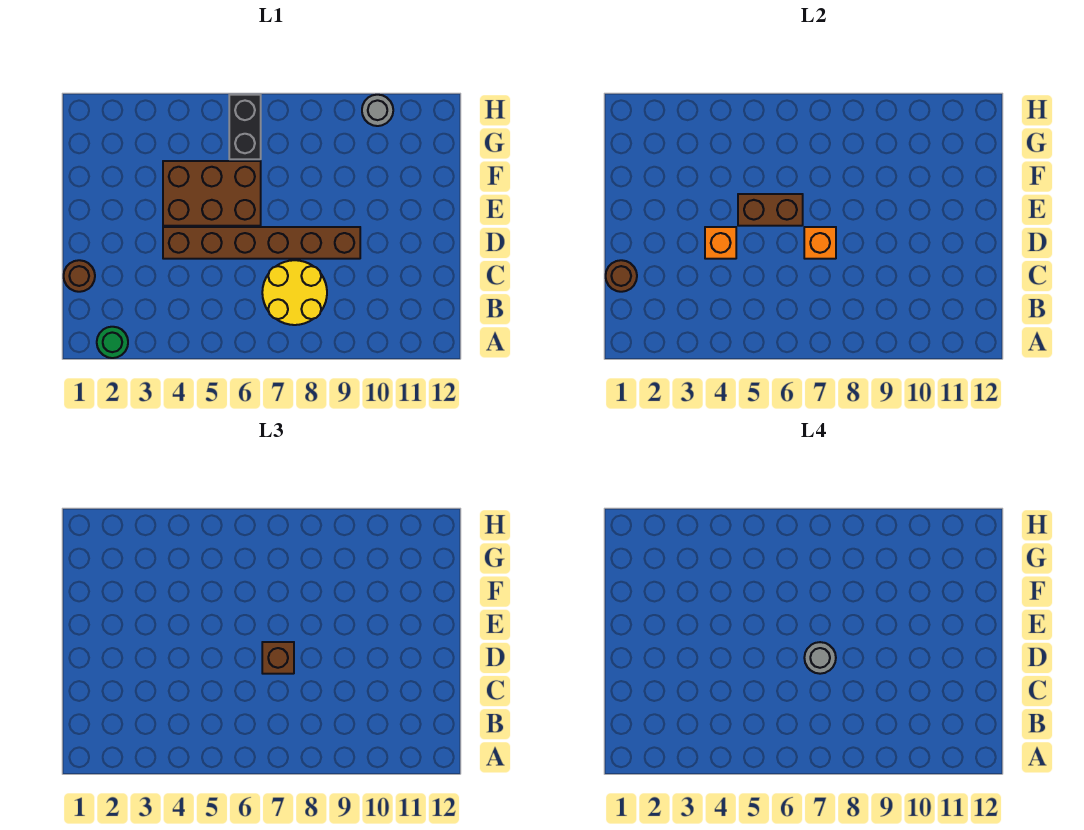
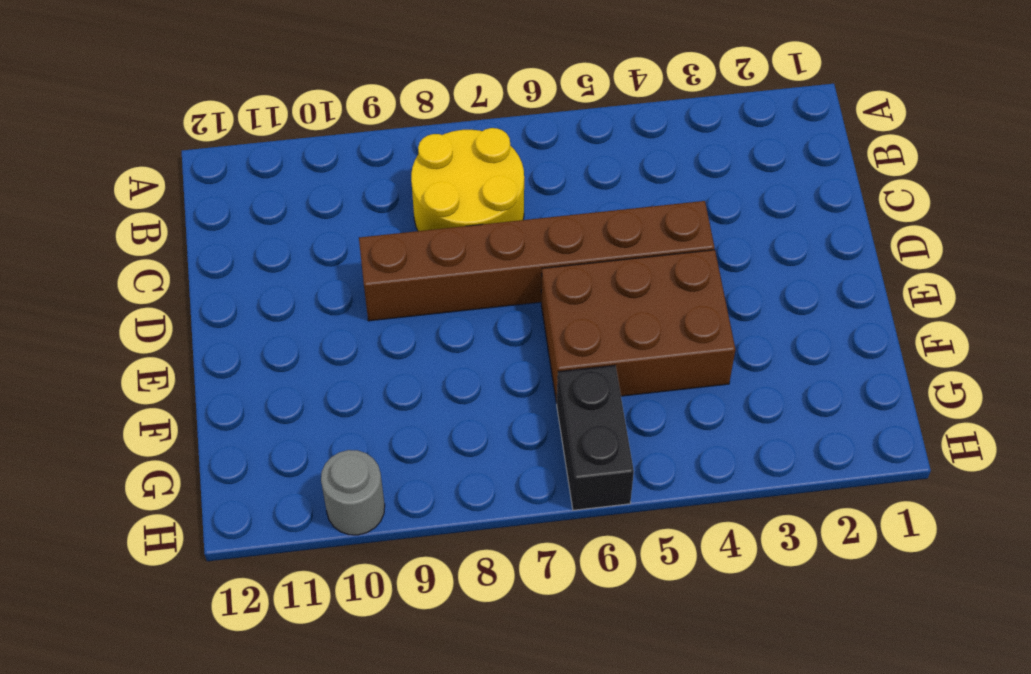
none -> green 1x1 round brick [97,327,128,358]
none -> brown 1x1 round brick [64,260,95,292]
none -> brown 1x1 round brick [606,260,637,292]

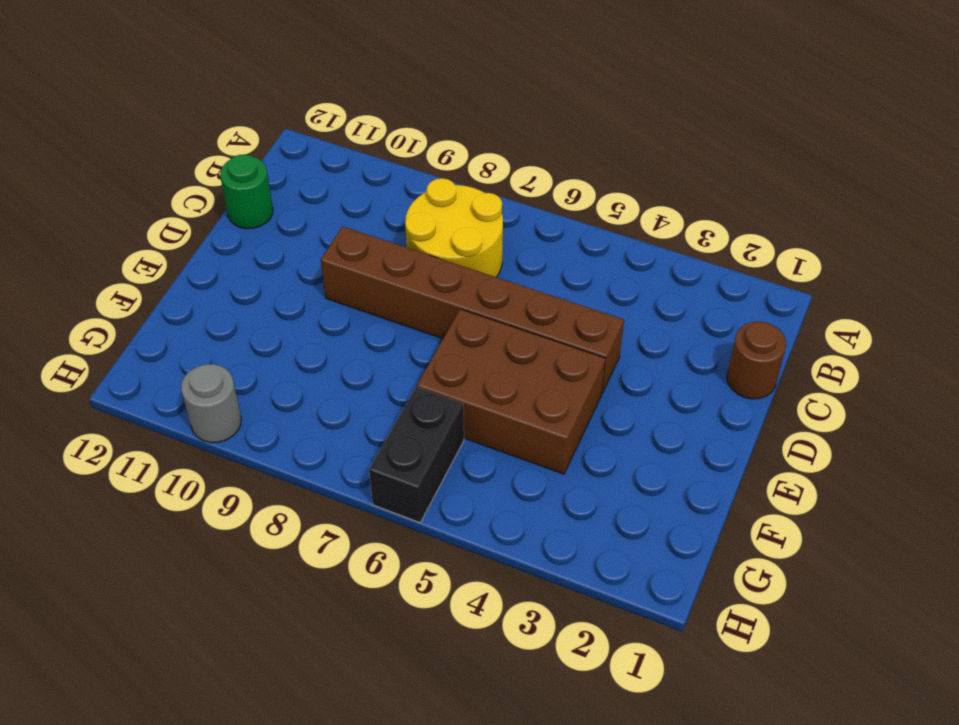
green 1x1 round brick [220,155,273,229] -> green 1x1 round brick moved to [97,327,128,358]
none -> brown 1x1 round brick [606,260,637,292]
none -> orange 1x1 brick [705,227,736,259]
none -> orange 1x1 brick [804,227,836,259]

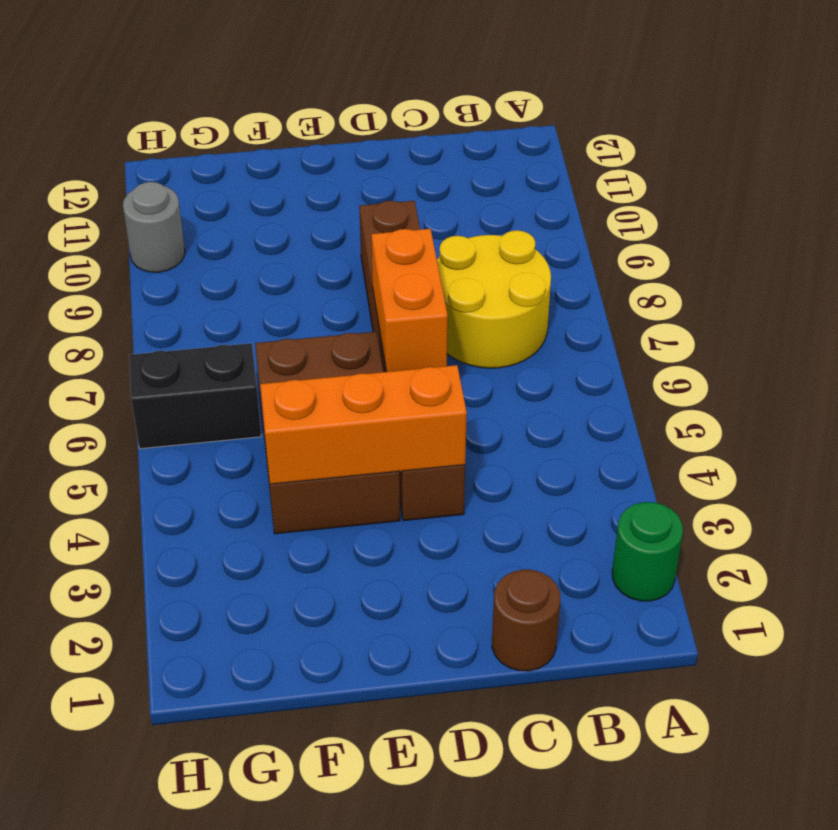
orange 1x3 brick [260,365,467,484] -> orange 1x1 brick [705,227,736,259]
orange 1x2 brick [371,229,448,372] -> orange 1x1 brick [804,227,836,259]
none -> brown 1x1 round brick [606,260,637,292]
none -> brown 1x2 brick [738,194,803,226]
none -> brown 1x1 brick [262,642,294,674]

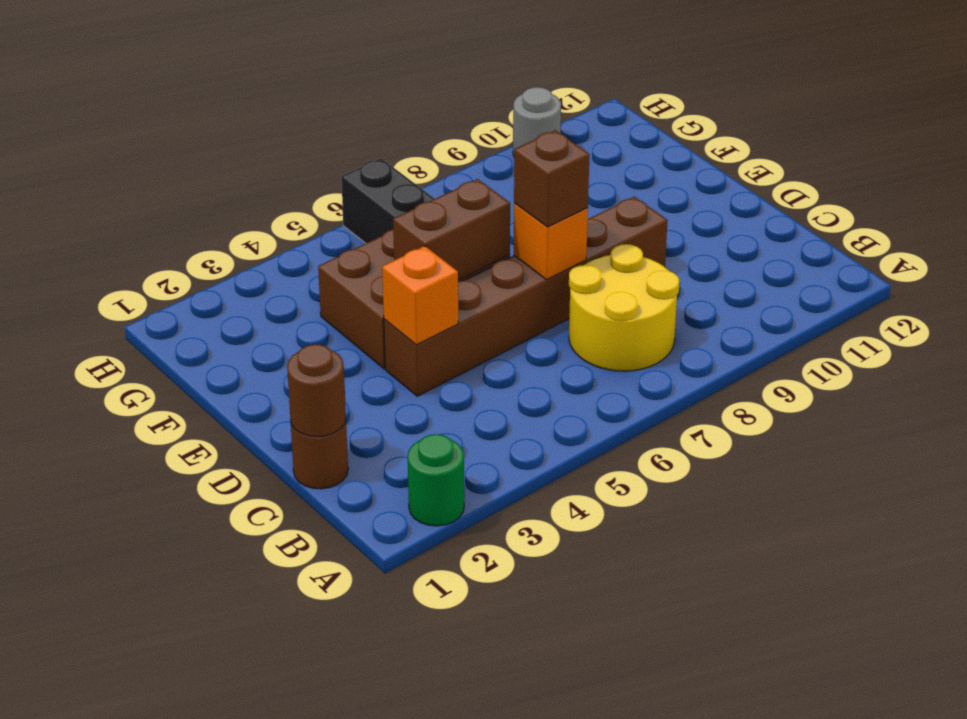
none -> grey 1x1 round brick [804,642,836,674]

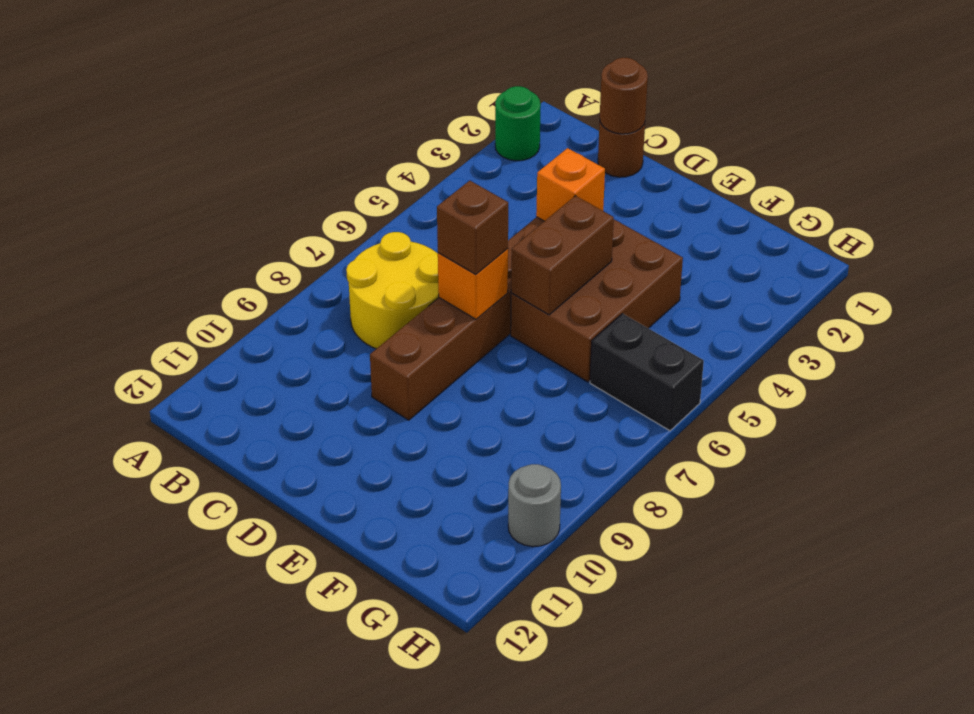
none -> grey 1x1 round brick [804,642,836,674]

